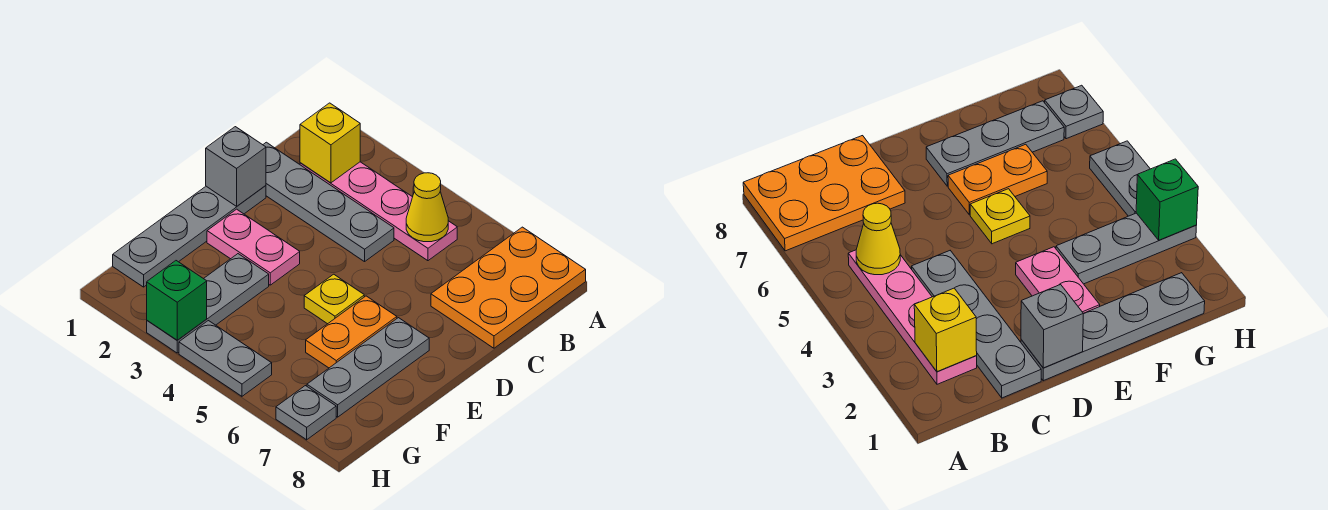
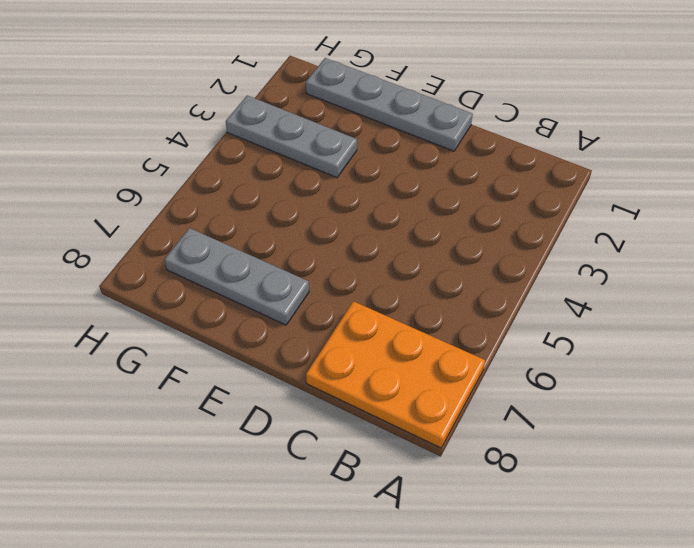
none -> pink 1x4 plate [300,162,457,261]
none -> grey 1x4 plate [263,142,394,262]
none -> pink 1x2 plate [207,209,300,285]

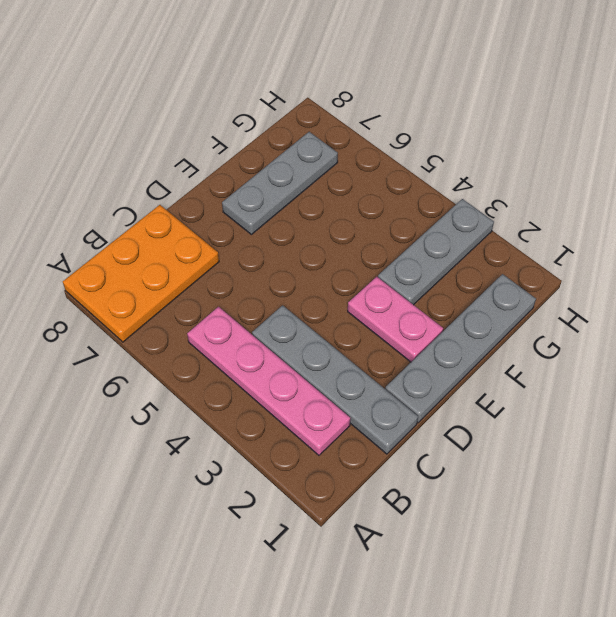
none -> yellow 1x1 plate [304,274,364,324]
none -> orange 1x2 plate [306,296,397,368]
none -> grey 1x2 plate [179,321,272,396]

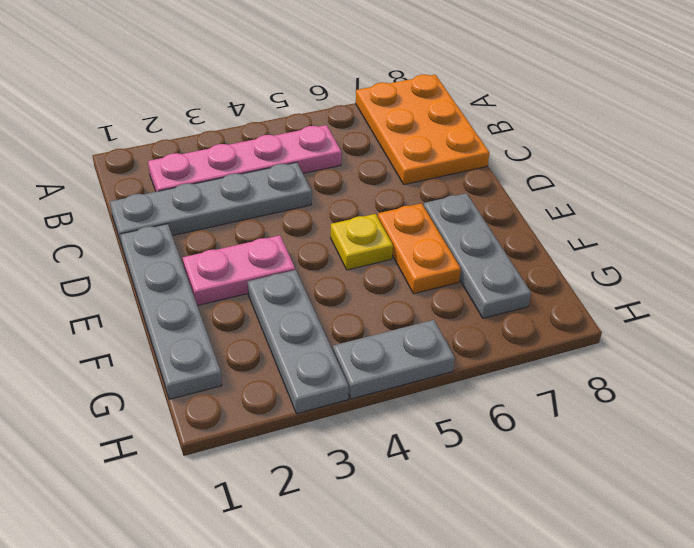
none -> grey 1x1 plate [276,386,336,440]
none -> yellow 1x1 brick [300,103,360,183]
none -> yellow 1x1 cone [406,173,448,242]

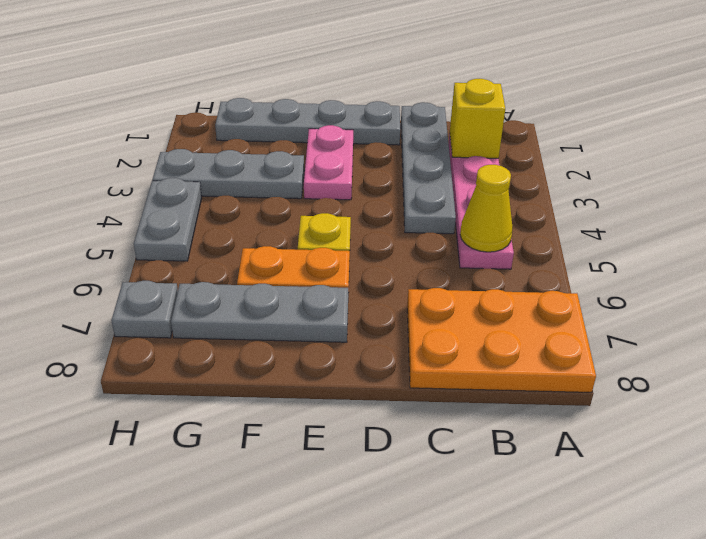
none -> grey 1x1 brick [206,127,266,206]
none -> green 1x1 brick [147,261,207,340]

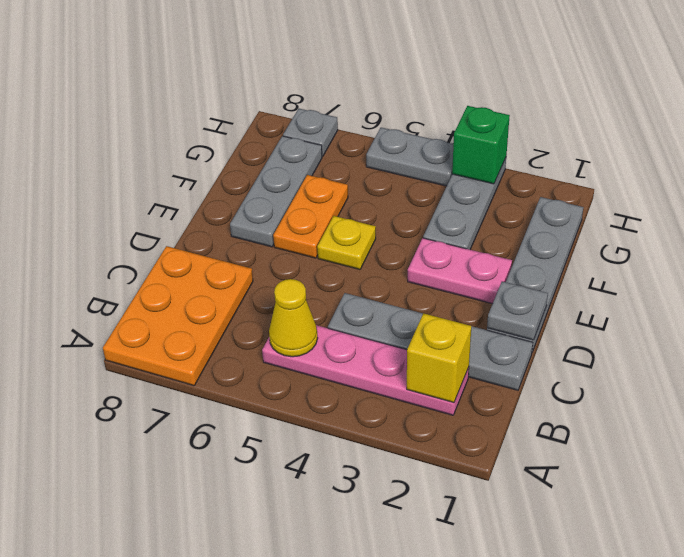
grey 1x1 plate [487,281,548,340] -> grey 1x1 brick [206,127,266,206]

